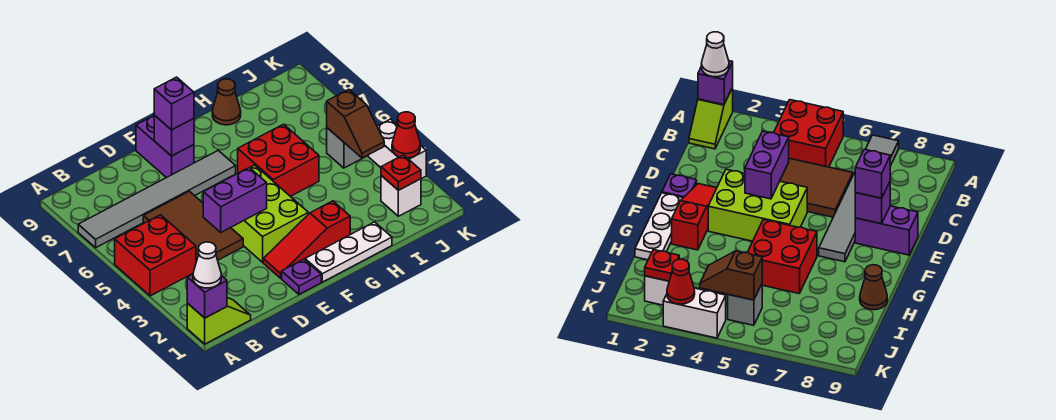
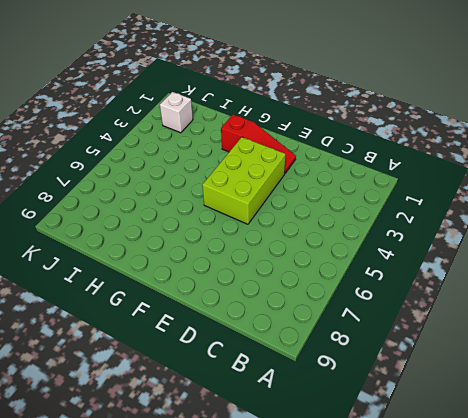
none -> lime 1x2 slope [187,298,251,344]
none -> red 2x2 brick [115,215,196,296]
none -> grey 1x6 tile [78,150,236,248]

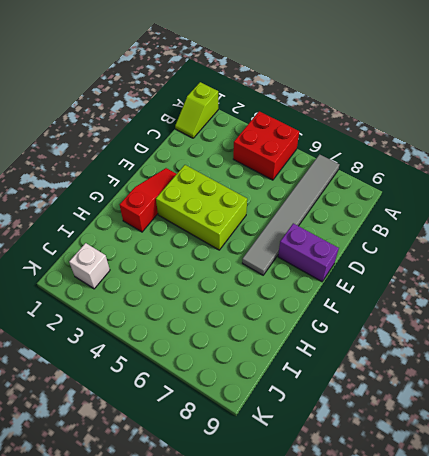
none -> brown 2x3 tile [143,191,243,262]
none -> purple 1x1 plate [282,259,321,294]
none -> white 1x3 plate [305,222,392,282]

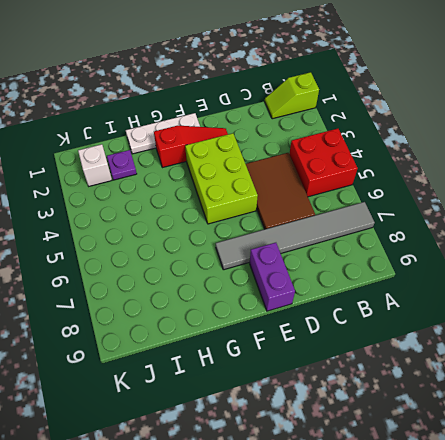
purple 1x1 plate [107,150,137,180] -> purple 1x1 plate moved to [282,259,321,294]
none -> red 2x2 brick [238,124,319,196]
none -> brown 1x1 cone [212,79,241,125]
none -> grey 1x1 brick [327,128,366,168]

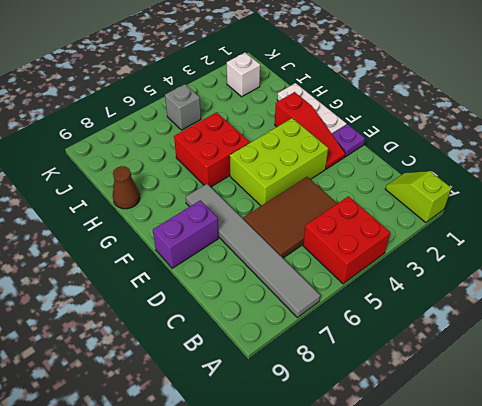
none -> white 1x2 brick [368,119,426,179]
none -> purple 1x1 brick [187,274,227,318]
none -> purple 1x2 brick [203,168,267,232]

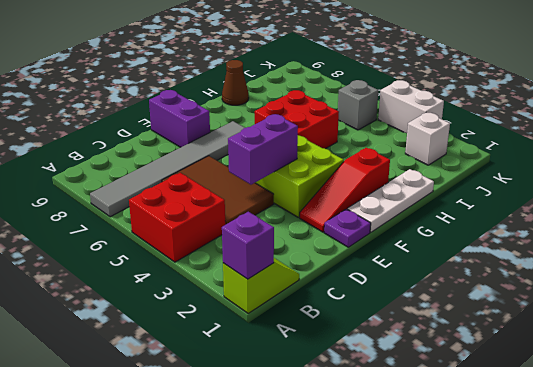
none -> purple 1x1 brick [154,115,194,156]
none -> red 1x1 plate [381,155,421,190]
none -> brown 1x2 slope [327,89,384,158]

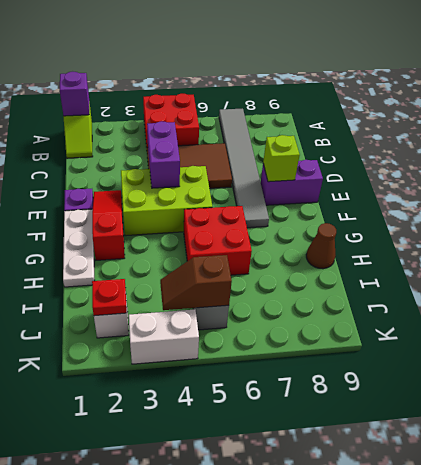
lime 1x1 brick [263,135,300,182] -> purple 1x1 brick [154,115,194,156]
none -> red 1x1 cone [392,112,420,158]
none -> white 1x1 cone [193,242,221,288]
none -> purple 1x1 brick [154,77,194,130]

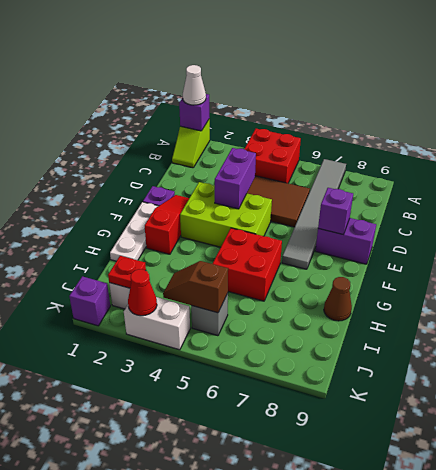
purple 1x1 brick [69,276,110,326] -> purple 1x1 brick moved to [154,77,194,130]

